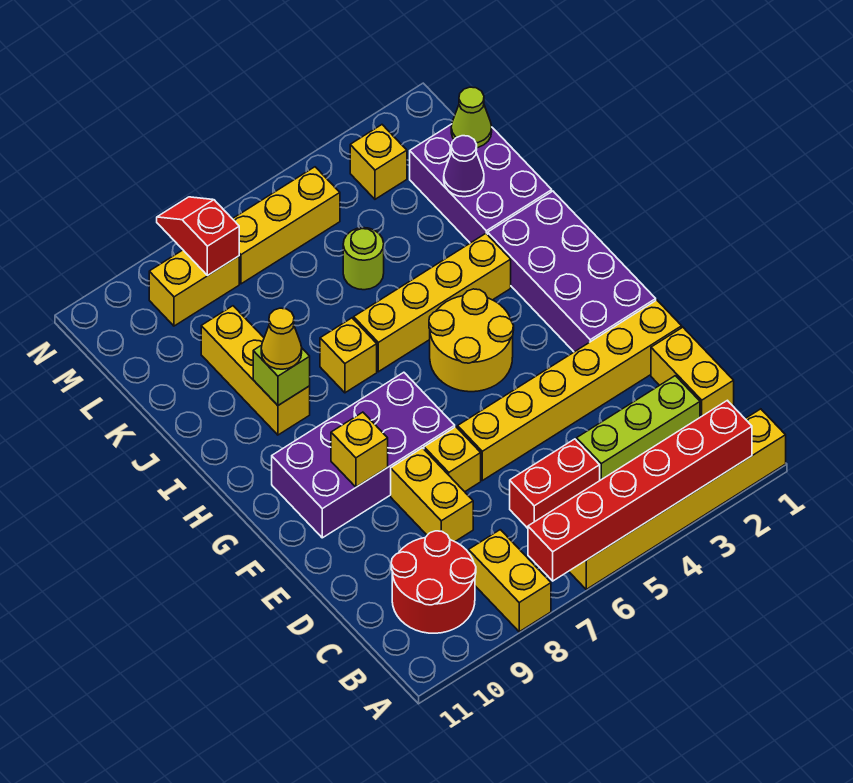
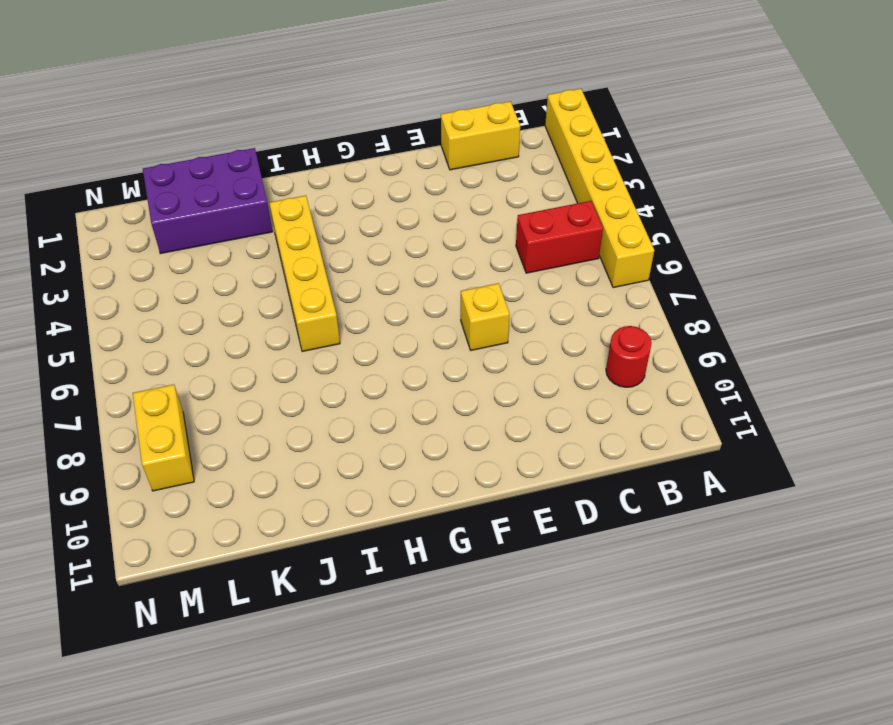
red 1x2 brick [516,201,603,273] -> red 1x2 brick turned to [510,439,600,528]
red 1x1 round brick [606,326,652,387] -> red 2x2 round brick [391,531,476,633]
none -> yellow 1x2 brick [469,530,551,632]
none -> lime 1x3 brick [577,376,700,480]
none -> yellow 1x2 brick [391,448,473,542]

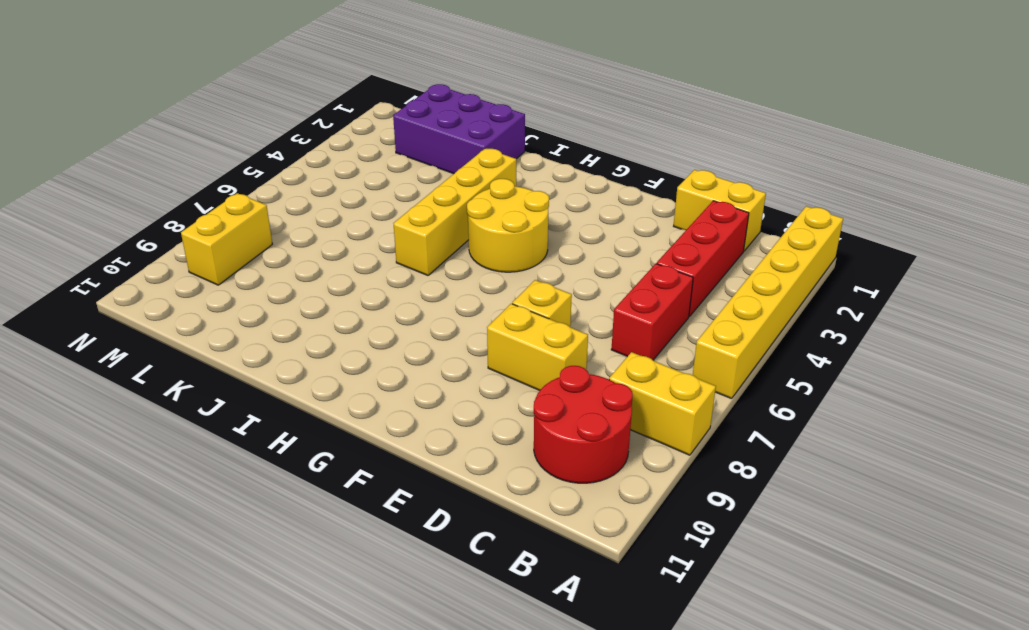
red 1x3 brick [657,201,749,317] -> lime 1x3 brick [577,376,700,480]
none -> yellow 1x6 brick [458,300,682,481]
none -> purple 2x4 brick [488,191,656,352]
none -> purple 2x4 brick [272,372,455,538]

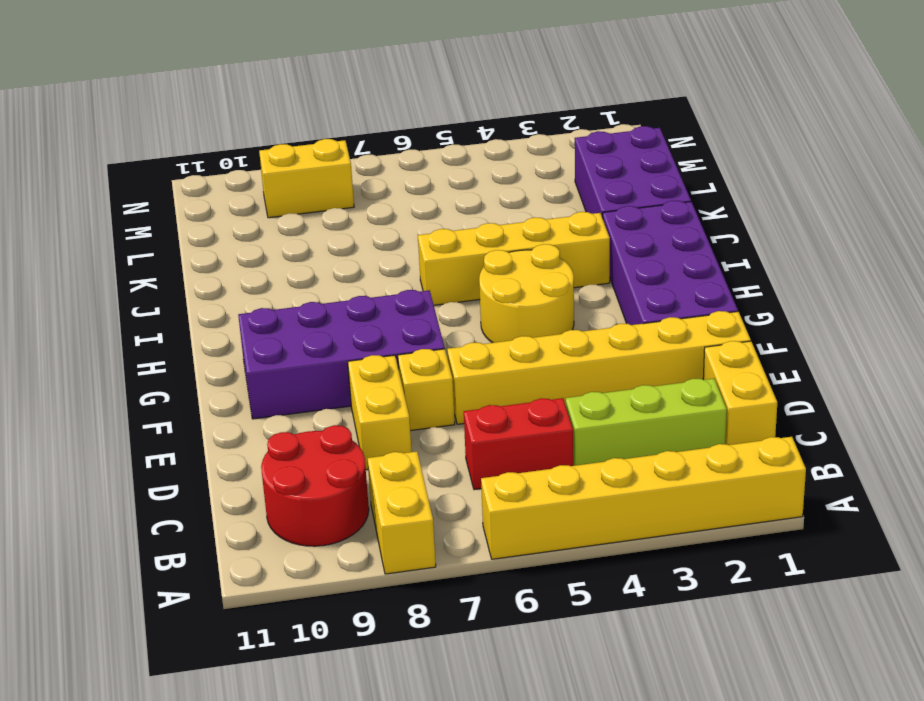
none -> yellow 1x1 brick [320,318,377,393]
none -> yellow 1x3 brick [201,306,310,435]
none -> lime 1x1 round brick [343,228,384,290]

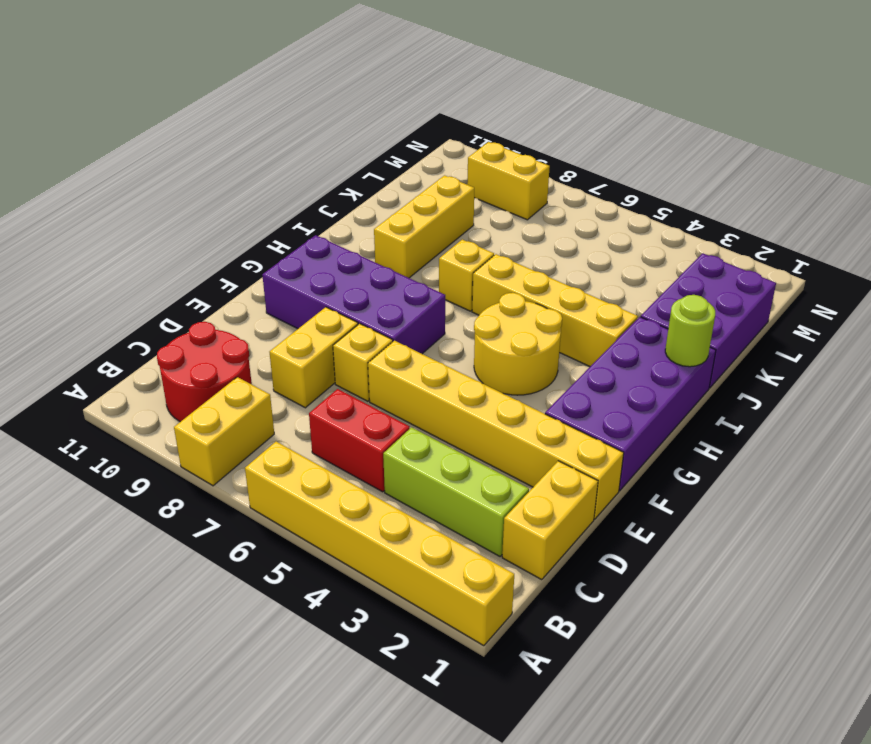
lime 1x1 round brick [665,295,715,367] -> lime 1x1 round brick moved to [343,228,384,290]
none -> yellow 1x1 brick [350,125,407,199]
none -> yellow 1x3 brick [233,167,340,284]
none -> red 1x6 brick [528,400,752,581]

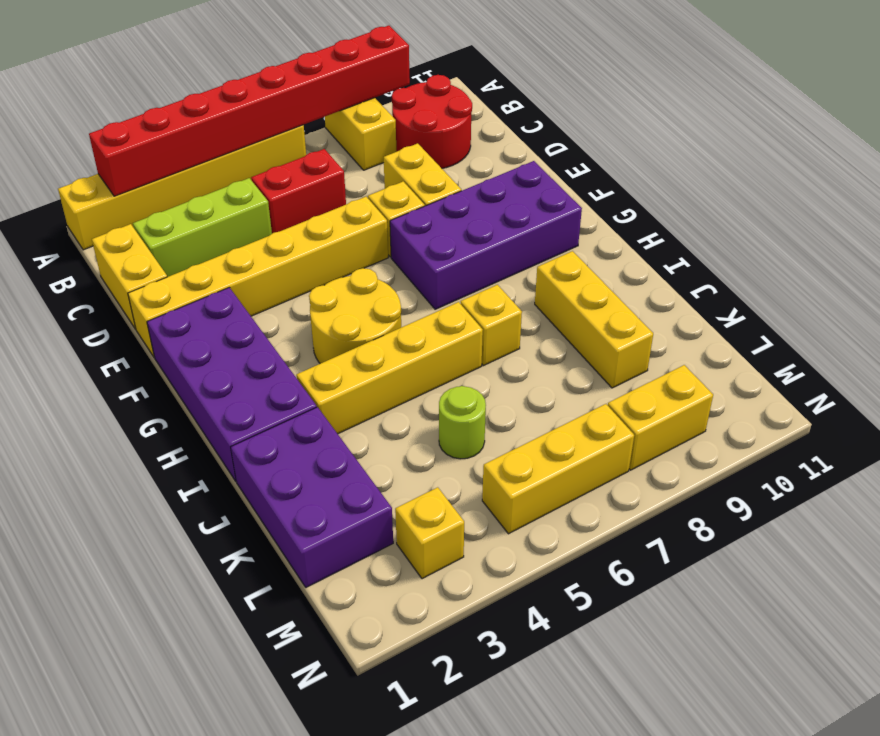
red 1x8 brick [89,26,410,196] -> red 1x6 brick [528,400,752,581]
none -> yellow 1x1 brick [331,412,388,487]
none -> lime 1x1 brick [253,345,310,405]
none -> purple 1x1 cone [444,136,484,197]

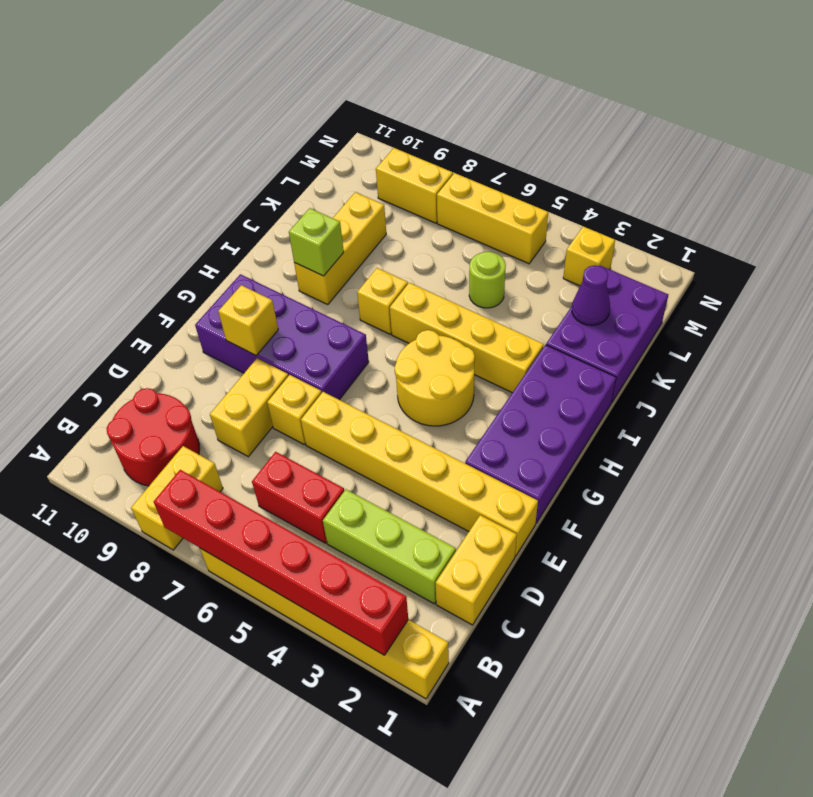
none -> lime 1x1 cone [451,87,492,148]
none -> red 1x2 slope [157,197,239,275]
none -> yellow 1x1 cone [261,308,302,369]

